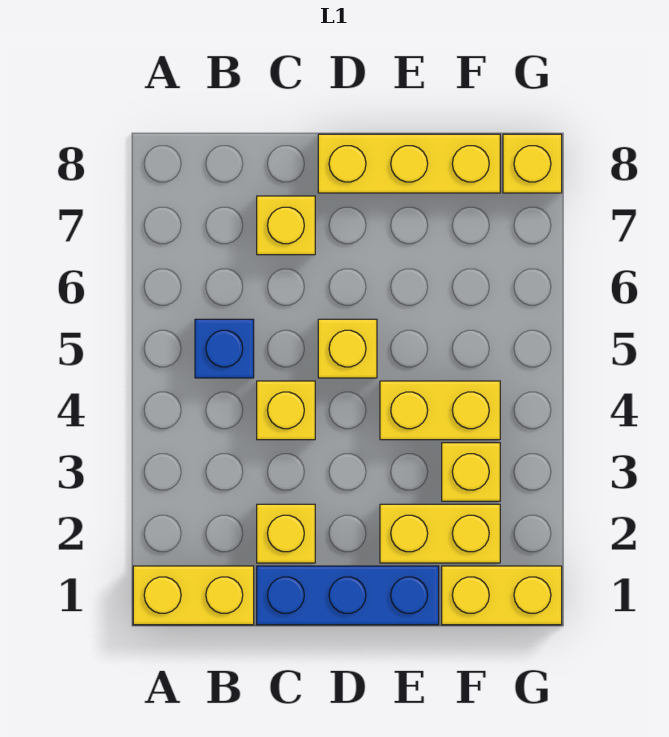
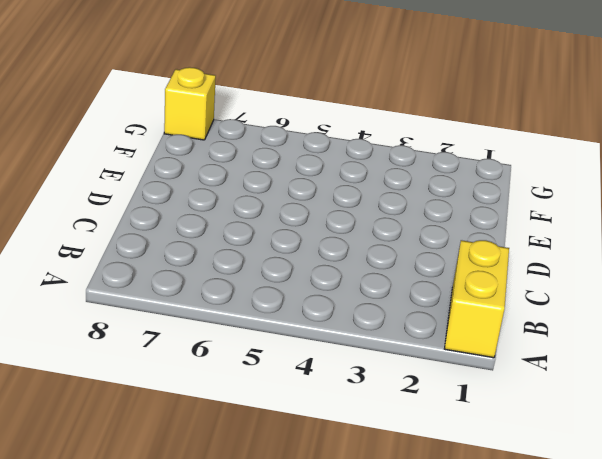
none -> blue 1x1 brick [195,319,254,378]
none -> blue 1x3 brick [257,566,439,625]
none -> yellow 1x1 brick [257,504,315,563]

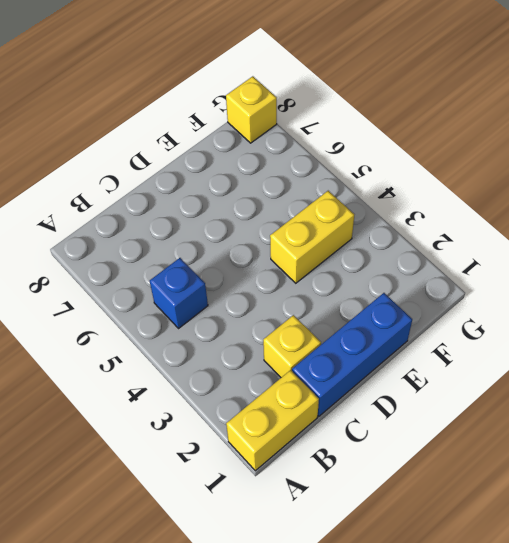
none -> yellow 1x1 brick [257,381,315,440]
none -> yellow 1x1 brick [257,196,315,255]
none -> yellow 1x1 brick [318,319,377,378]

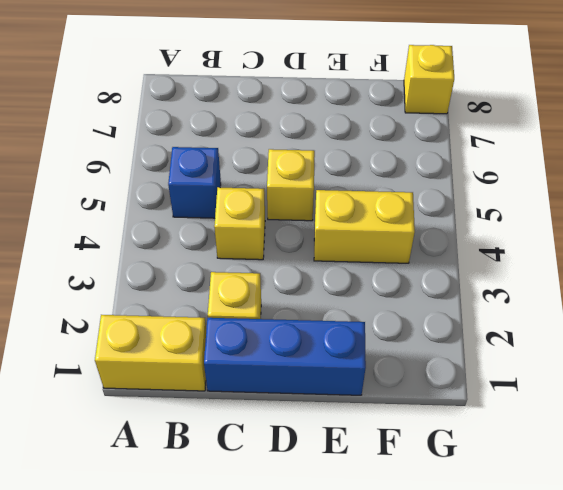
none -> yellow 1x1 brick [257,196,315,255]
none -> yellow 1x3 brick [318,134,500,193]
none -> yellow 1x2 brick [380,504,500,563]

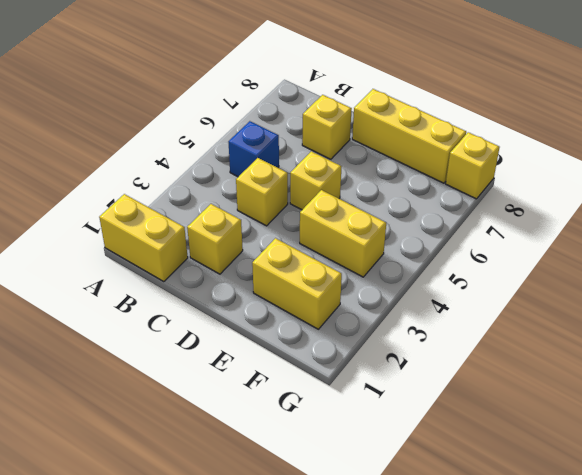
none -> blue 1x3 brick [257,566,439,625]
none -> yellow 1x2 brick [442,566,562,625]
none -> yellow 1x1 brick [442,443,500,501]

